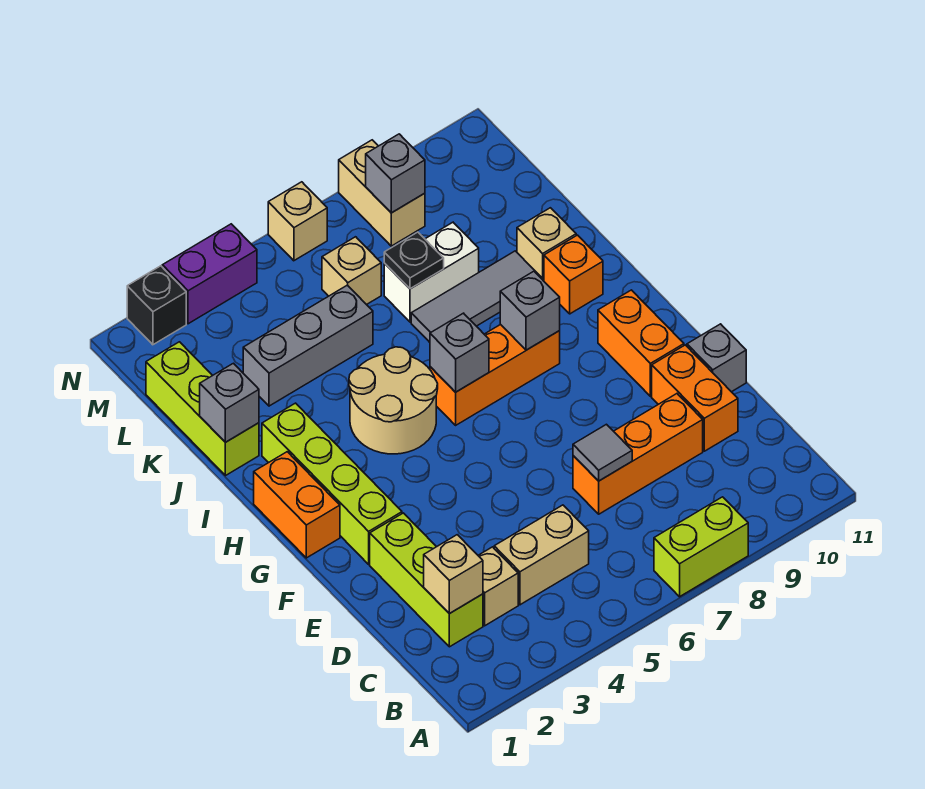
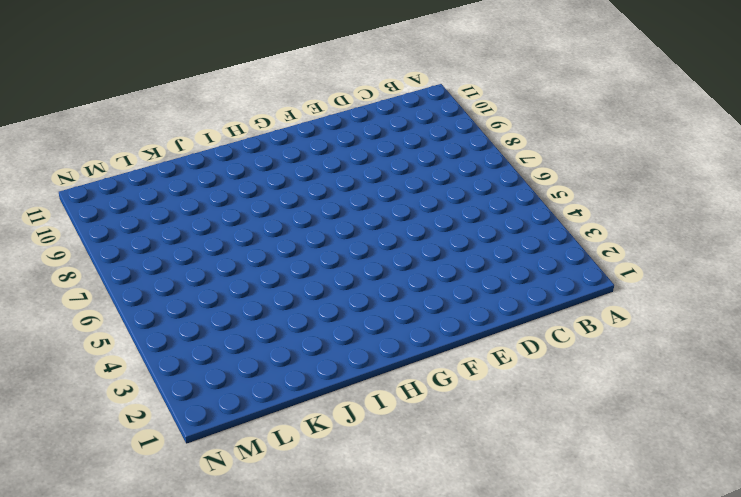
none -> lime 1x2 brick [654,497,748,597]
none -> lime 1x3 brick [370,513,483,647]
none -> tan 1x1 brick [478,547,518,626]
none -> tan 1x2 brick [494,505,589,605]

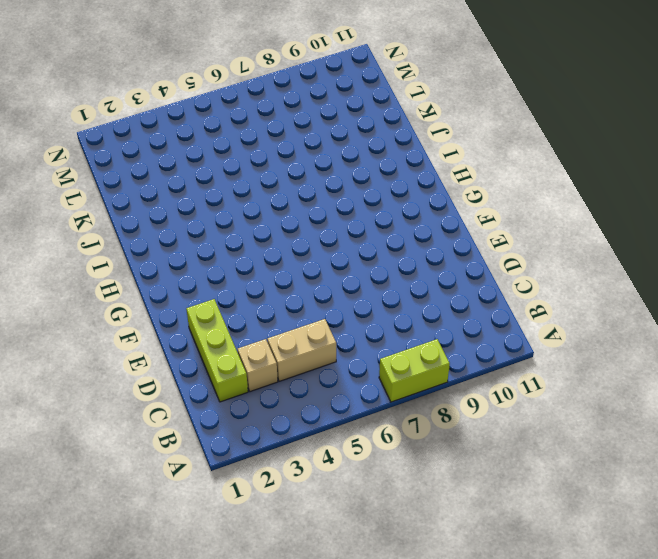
none -> orange 1x3 brick [573,394,703,514]
none -> orange 1x2 brick [652,345,738,451]
none -> grey 1x1 brick [687,324,746,392]
none -> lime 1x4 brick [262,403,402,564]

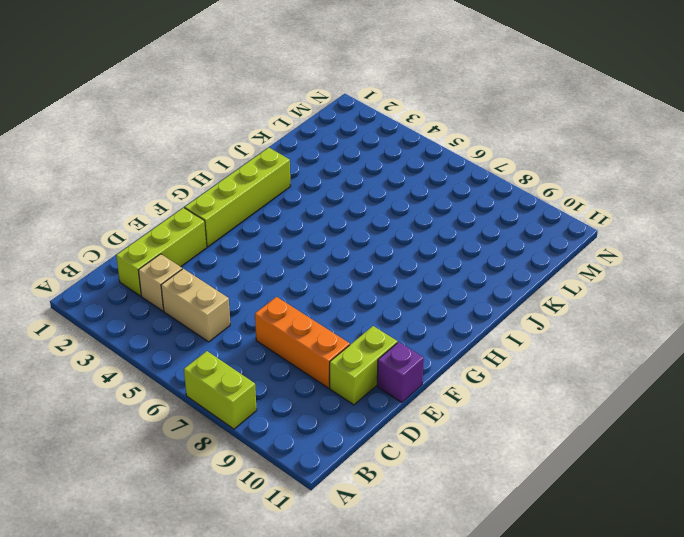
lime 1x2 brick [330,326,397,405] -> orange 1x2 brick [652,345,738,451]
purple 1x1 brick [377,342,424,403] -> grey 1x1 brick [687,324,746,392]
none -> orange 1x2 brick [598,290,684,396]
none -> orange 1x2 brick [254,452,340,558]
none -> tan 2x2 round brick [349,347,438,454]
none -> orange 1x3 brick [430,324,560,425]

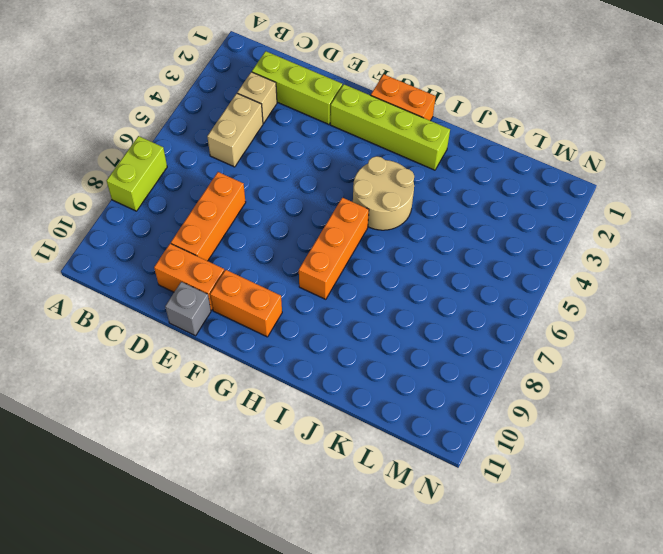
none -> orange 1x1 brick [544,235,603,314]
none -> lime 1x3 brick [146,342,259,476]
none -> grey 1x3 tile [411,251,541,342]
none -> tan 1x1 brick [517,208,576,281]

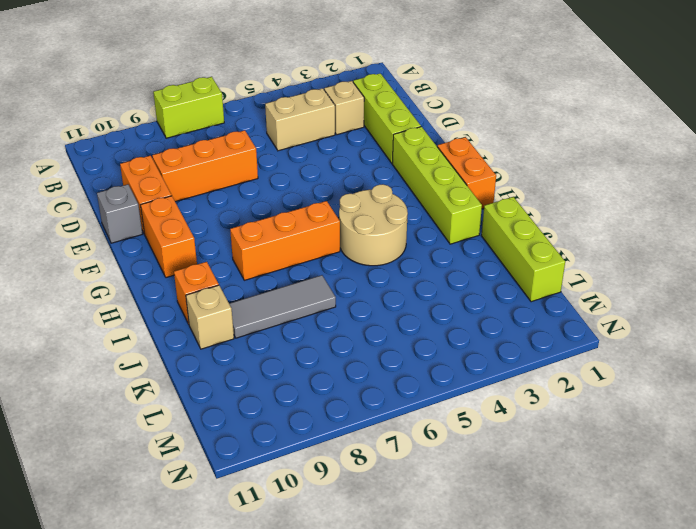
none -> grey 1x3 brick [243,285,373,406]
none -> white 1x2 brick [384,222,479,322]
none -> tan 1x1 brick [322,237,381,305]
none -> tan 1x2 brick [339,140,425,246]

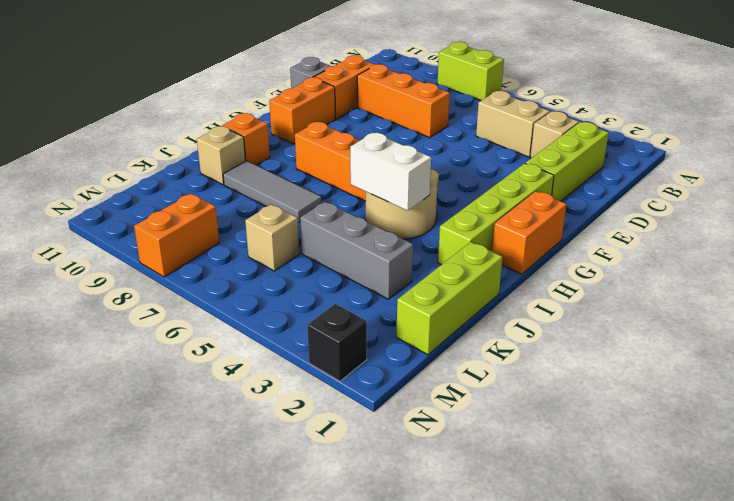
white 1x2 brick [350,133,431,211] -> white 1x2 brick moved to [384,222,479,322]
orange 1x2 brick [134,194,219,277] -> tan 1x2 brick [339,140,425,246]
none -> purple 1x2 brick [162,224,257,324]
none -> tan 1x1 brick [268,182,327,261]
none -> tan 1x1 brick [424,535,483,614]
none -> grey 1x1 tile [573,424,632,481]

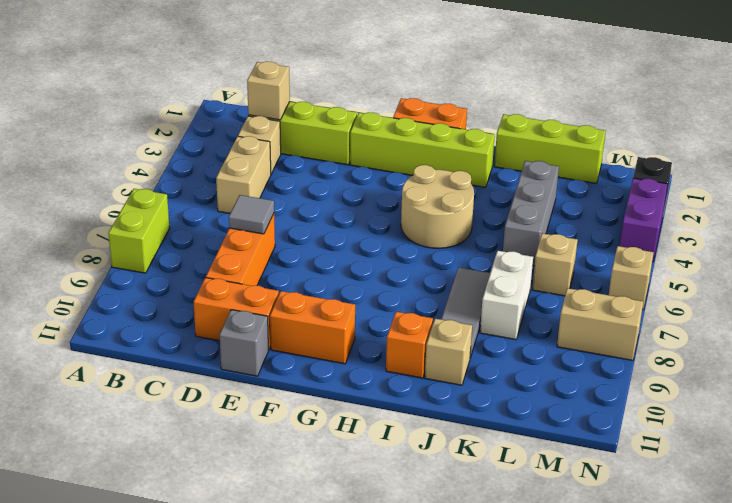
none -> orange 1x3 brick [430,324,560,425]
none -> grey 1x1 brick [430,313,489,392]
none -> grey 1x1 brick [500,271,560,350]
none -> grey 1x1 brick [200,363,259,442]

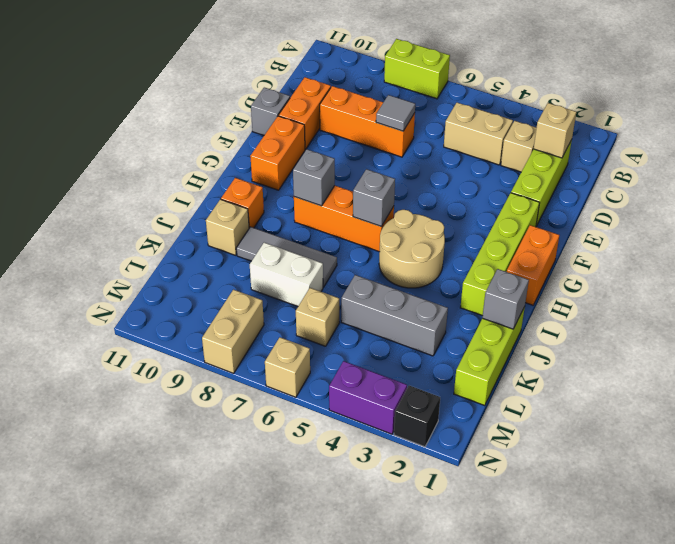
none -> black 1x1 plate [384,232,444,289]
none -> grey 1x1 brick [366,134,425,213]

